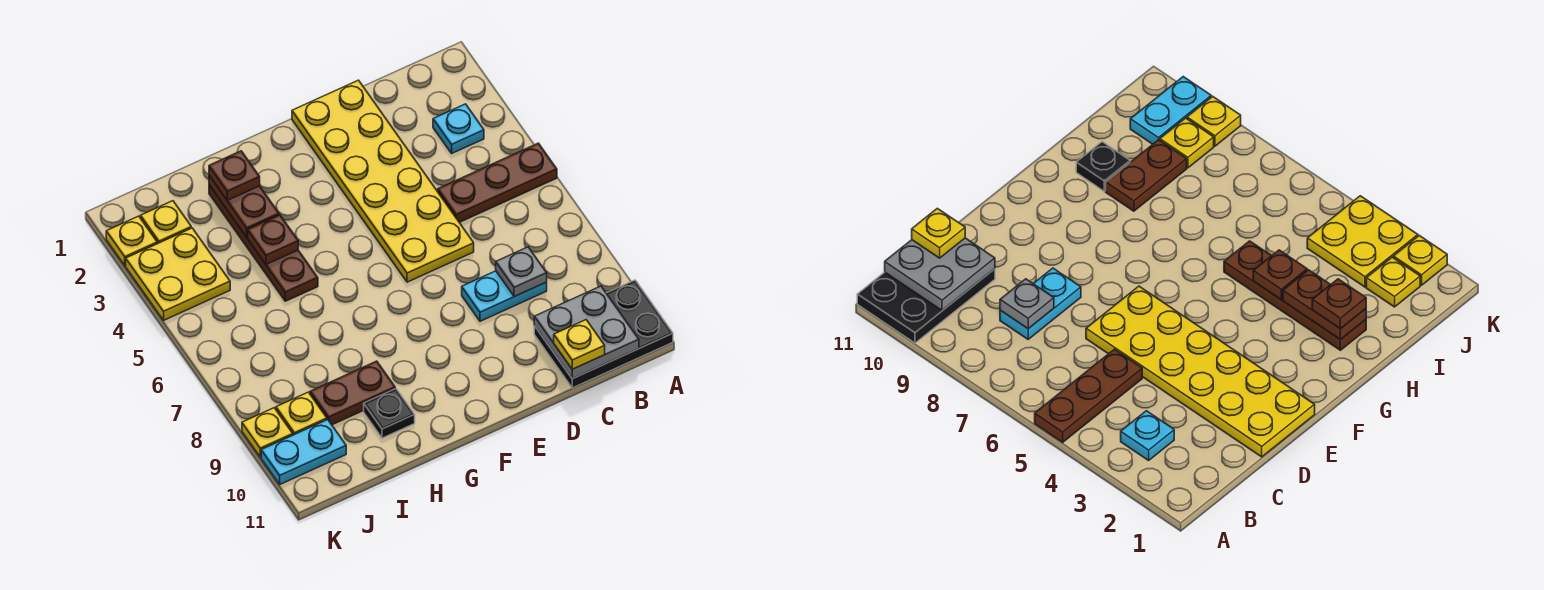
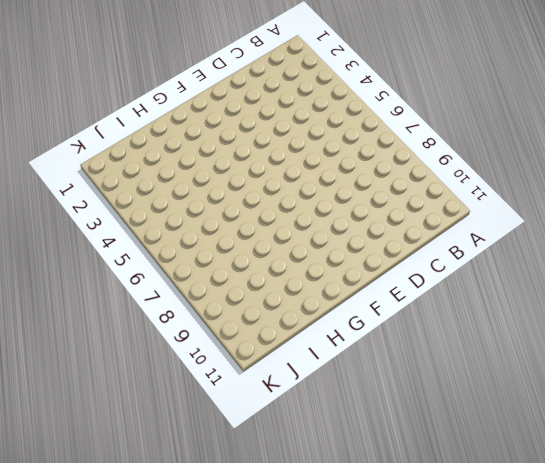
none -> brown 1x3 plate [438,143,557,222]
none -> black 2x3 plate [534,280,673,388]
none -> cyan 1x1 plate [433,104,484,153]

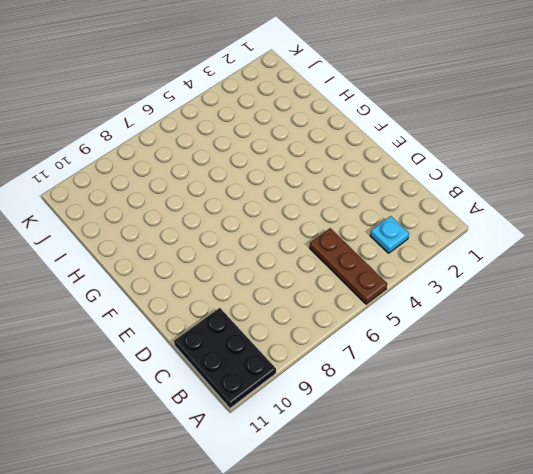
none -> cyan 1x2 plate [462,271,547,321]
none -> yellow 2x6 plate [292,80,474,282]
none -> brown 1x4 plate [209,185,318,301]

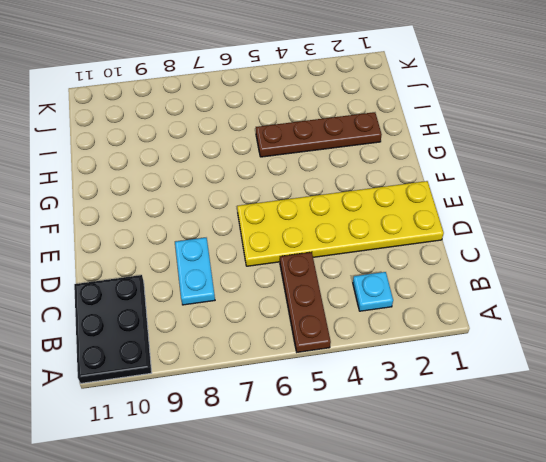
none -> brown 1x2 plate [310,361,395,425]
none -> black 1x1 plate [364,389,415,438]
none -> yellow 1x1 plate [141,201,191,244]

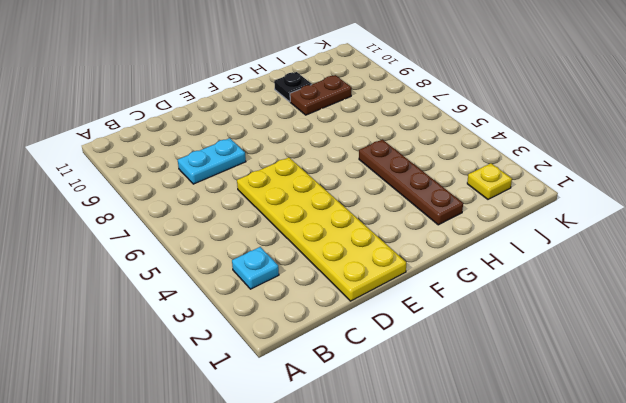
none -> brown 1x3 plate [438,143,557,222]
none -> black 2x3 plate [534,280,673,388]
none -> yellow 2x2 plate [126,228,230,320]

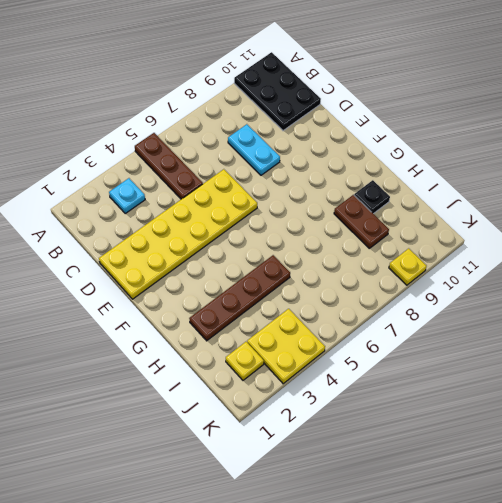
none -> yellow 1x1 plate [276,392,327,435]
none -> cyan 1x2 plate [261,420,346,484]
none -> yellow 1x1 plate [106,216,157,266]

